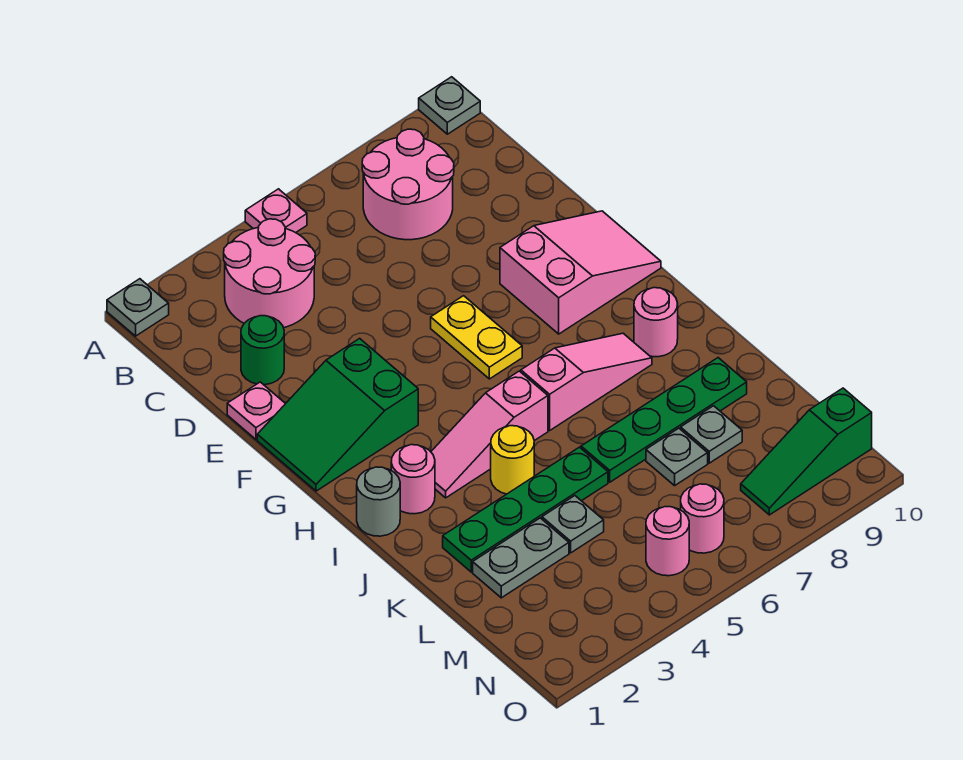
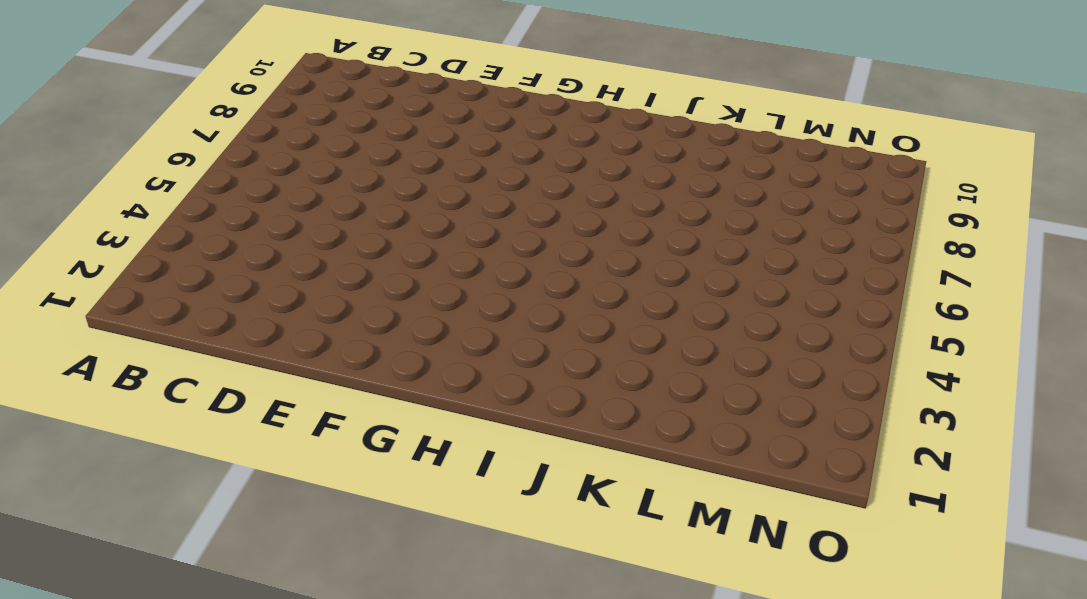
none -> grey 1x1 plate [107,279,169,336]
none -> pink 1x1 plate [245,189,307,233]
none -> grey 1x1 plate [419,77,480,134]

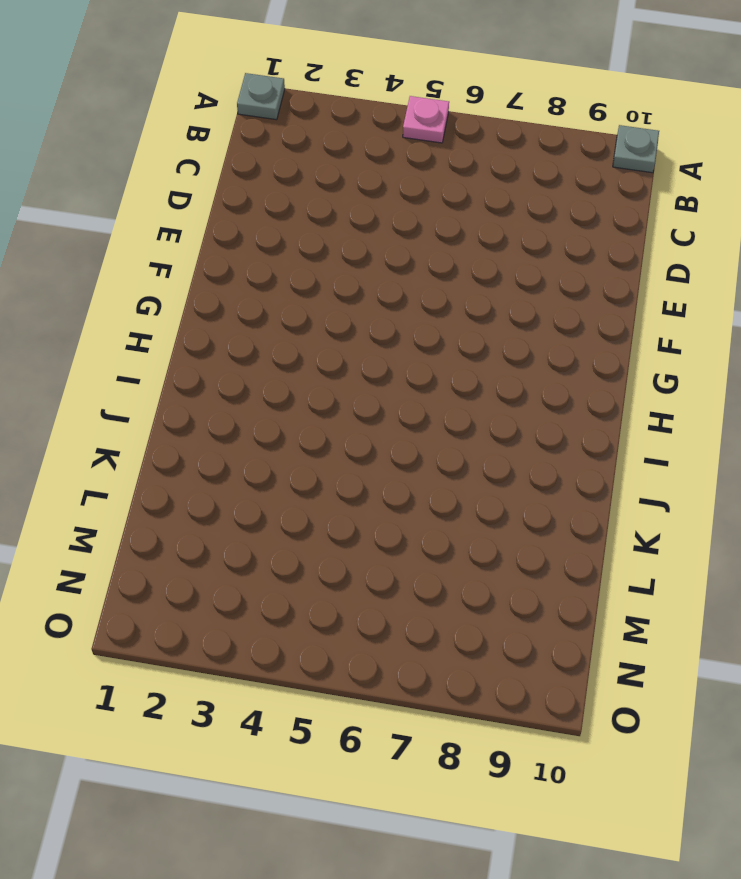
none -> pink 2x2 round brick [224,219,315,328]
none -> pink 2x2 round brick [362,129,454,240]
none -> green 1x1 round brick [241,316,284,385]

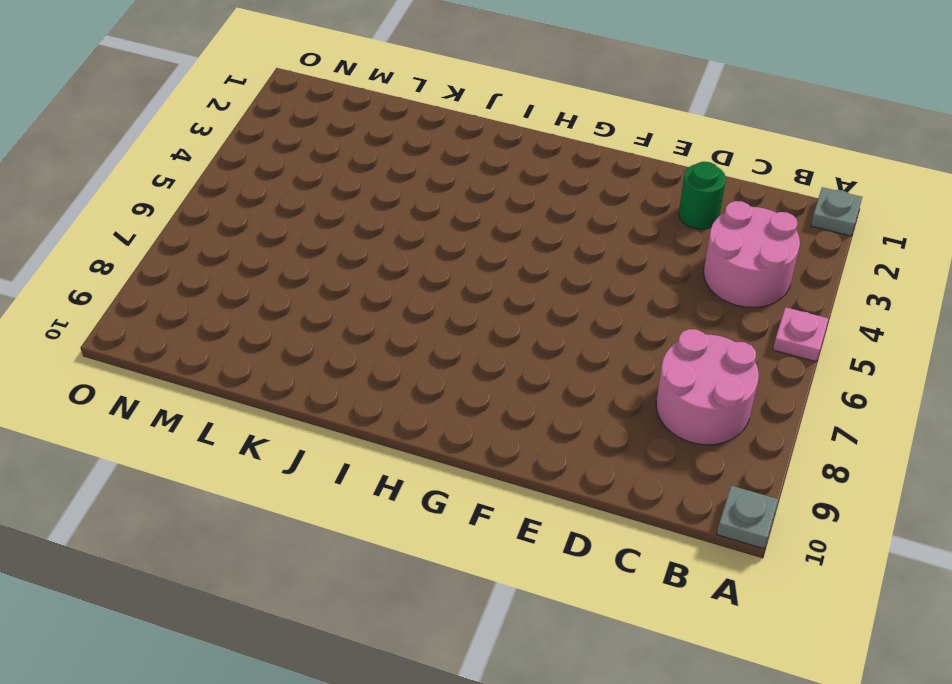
none -> pink 1x1 plate [227,382,285,439]
none -> green 2x3 slope [257,338,418,491]
none -> yellow 1x2 plate [431,296,522,379]

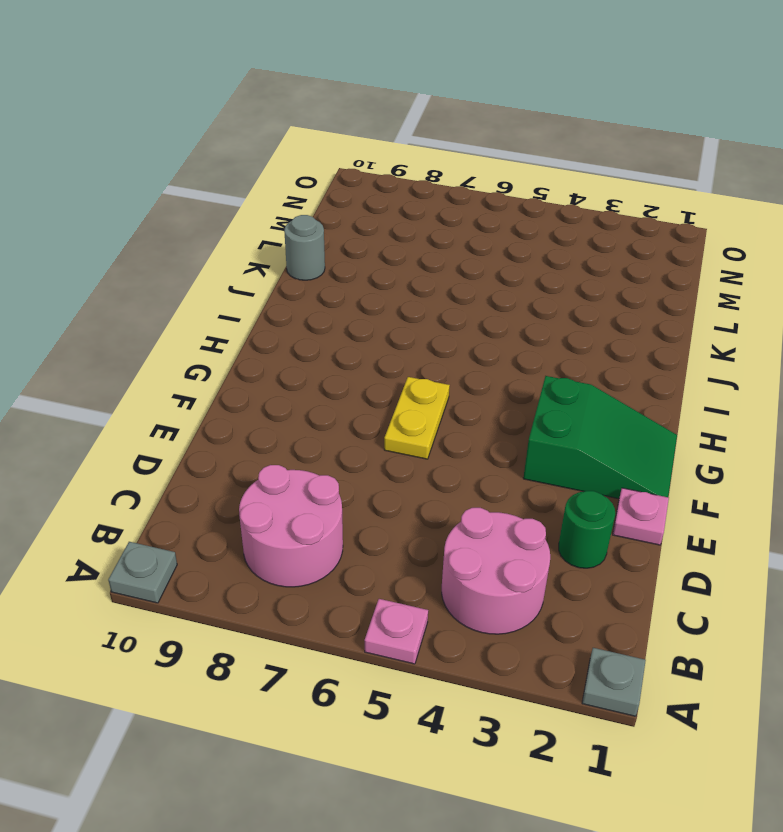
grey 1x1 round brick [284,215,325,280] -> grey 1x1 round brick moved to [357,467,400,536]
none -> pink 2x3 slope [500,211,661,334]
none -> pink 1x1 round brick [391,445,435,514]
none -> pink 1x3 slope [431,371,548,498]

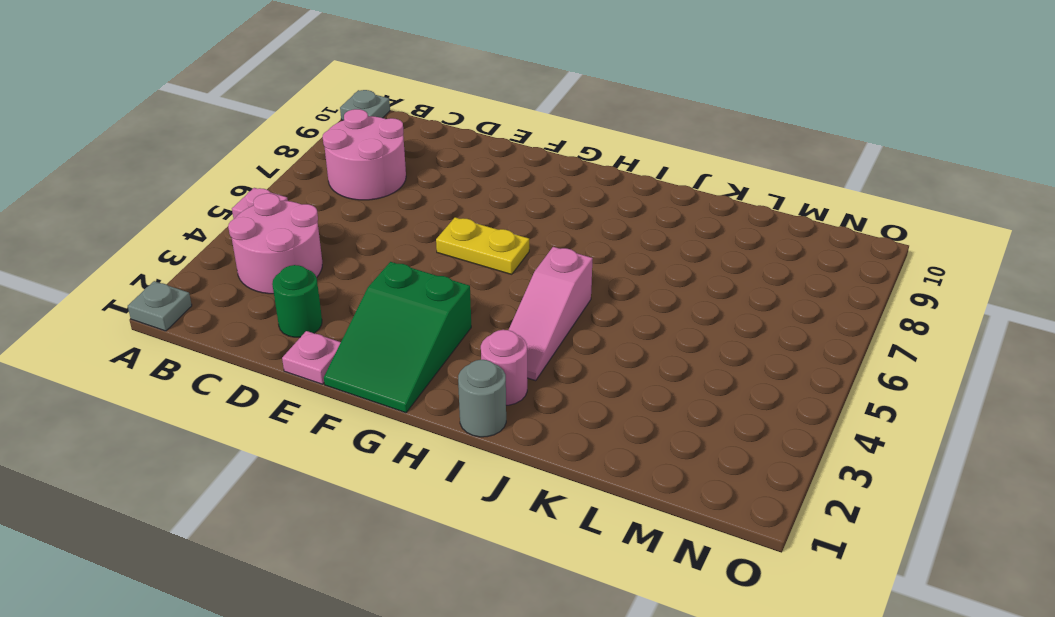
none -> pink 2x3 slope [500,211,661,334]
none -> pink 1x3 slope [521,333,652,430]
none -> pink 1x1 round brick [634,288,678,357]

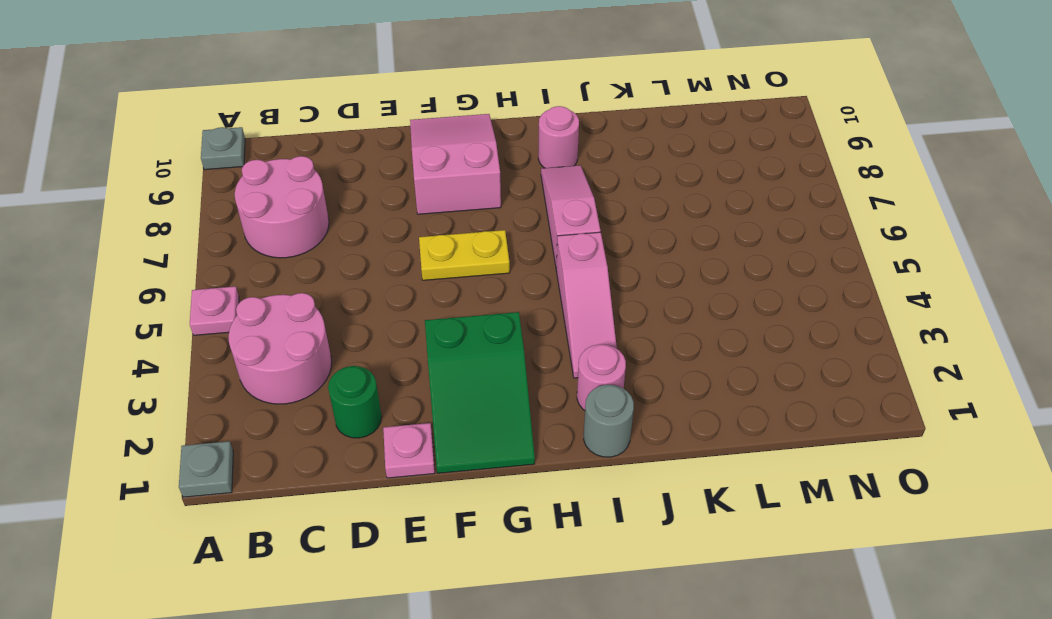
none -> yellow 1x1 round brick [491,426,534,494]
none -> green 1x4 plate [443,447,608,572]
none -> green 1x4 plate [581,358,747,482]

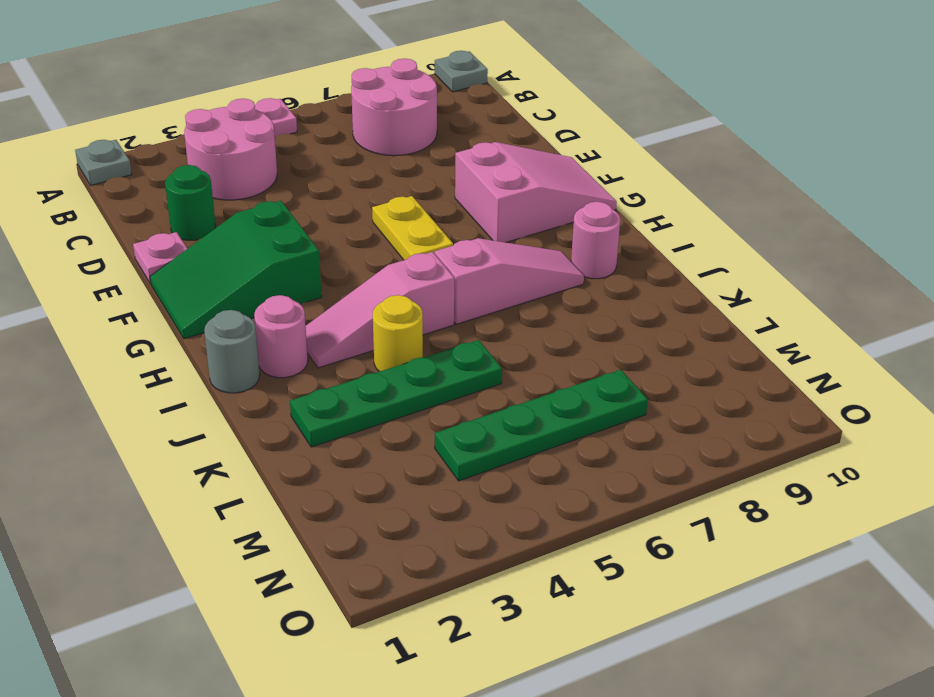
green 1x4 plate [435,370,648,481] -> green 1x4 plate moved to [581,358,747,482]
none -> grey 1x2 plate [473,518,569,598]
none -> grey 1x1 plate [542,496,604,553]
none -> grey 1x1 plate [646,428,708,486]

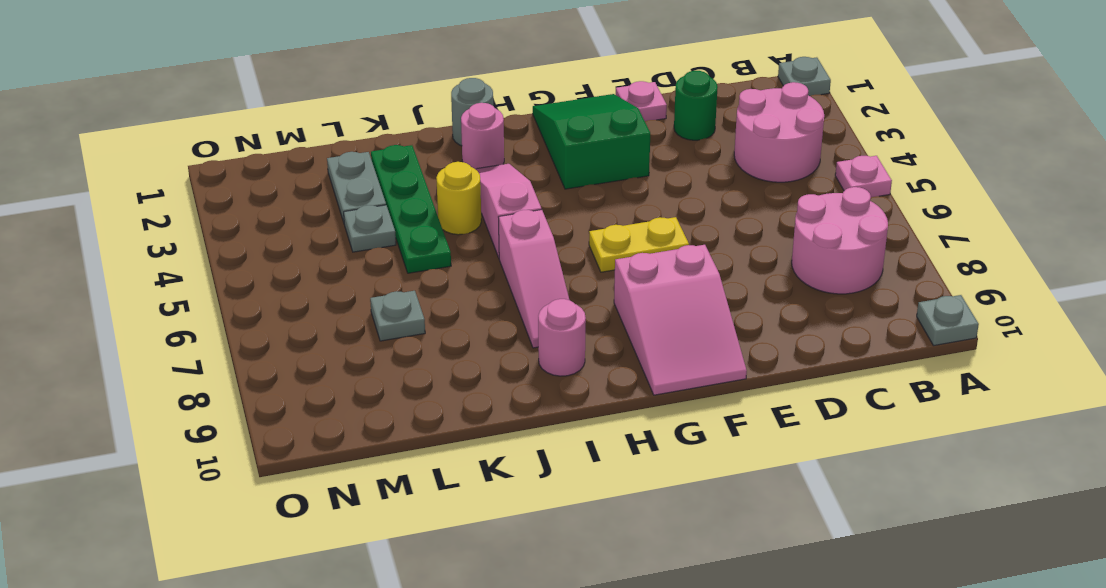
none -> green 1x4 plate [581,358,747,482]
none -> grey 1x1 plate [681,406,742,463]
none -> pink 1x1 round brick [646,507,689,576]

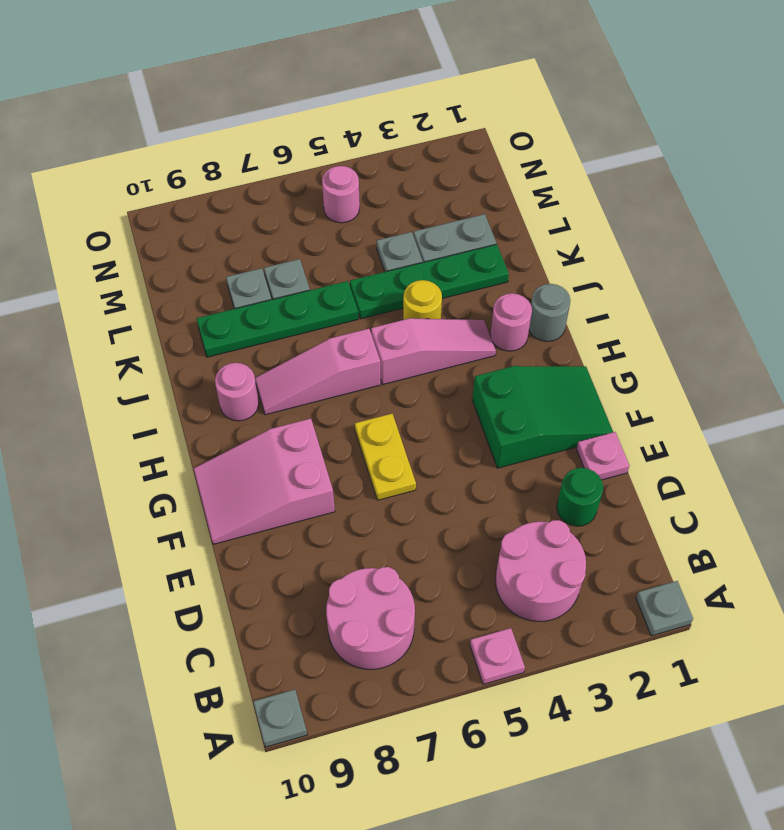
none -> pink 1x1 round brick [681,484,724,553]
none -> green 1x3 slope [741,388,872,515]

